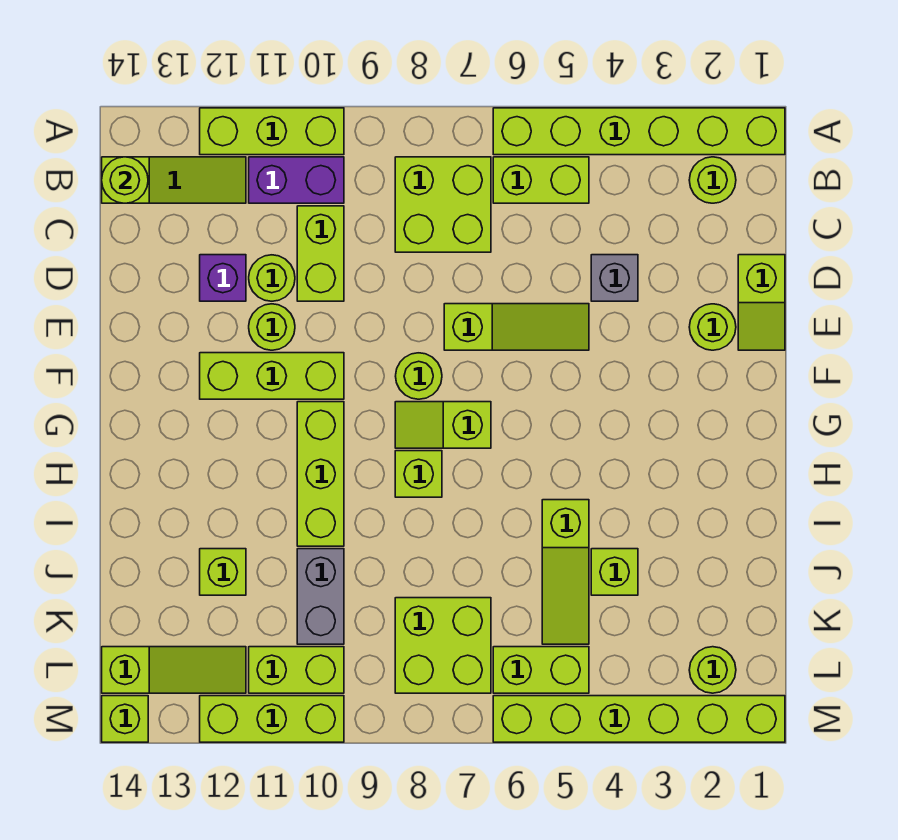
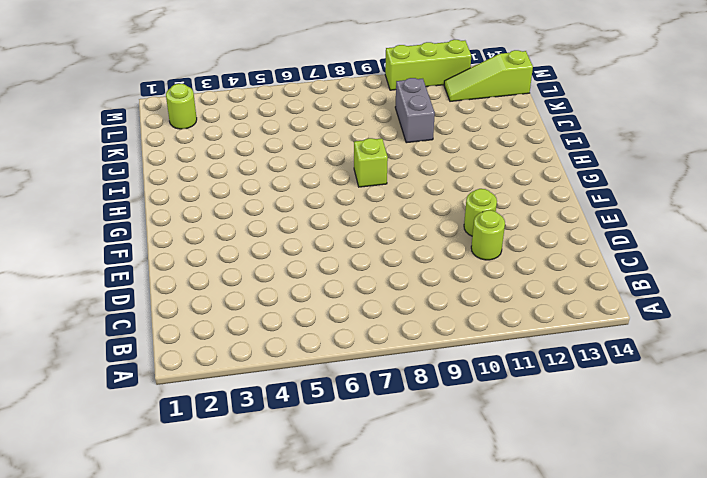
none -> lime 1x6 brick [493,108,785,155]
none -> lime 1x3 brick [200,108,344,155]
none -> lime 1x1 round brick [689,157,736,203]
none -> lime 1x2 brick [493,157,589,203]

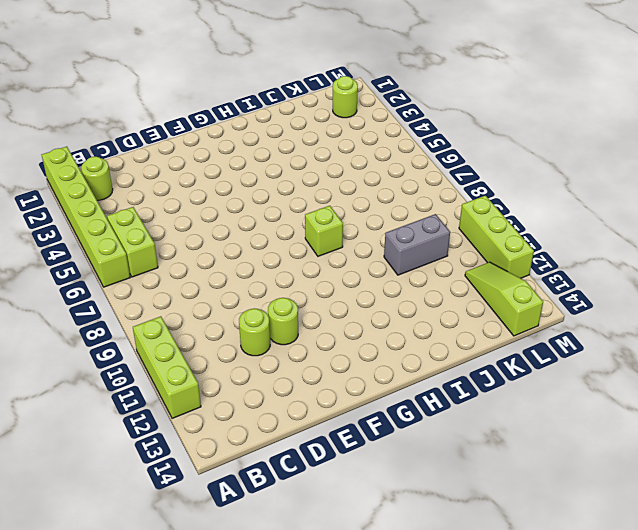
none -> lime 2x2 brick [395,157,491,252]
none -> purple 1x2 brick [249,157,344,203]
none -> lime 1x3 slope [102,157,246,203]
none -> lime 1x2 brick [297,206,344,301]

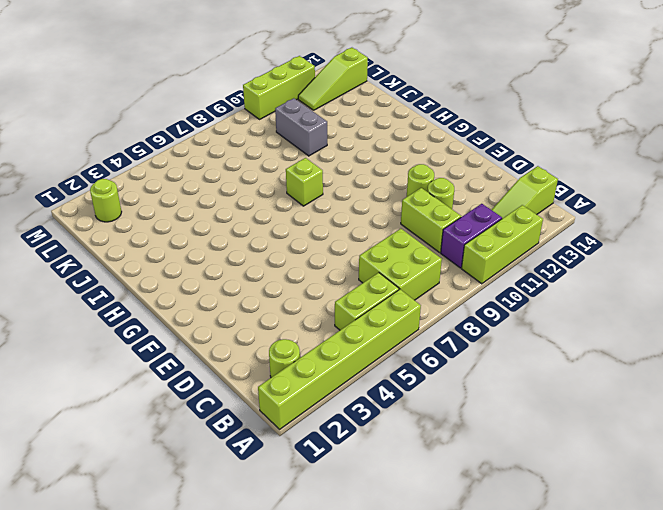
none -> lime 1x2 slope [738,255,785,350]
none -> grey 1x1 brick [591,255,638,301]
none -> purple 1x1 brick [200,255,246,301]
none -> lime 1x1 round brick [689,304,736,350]

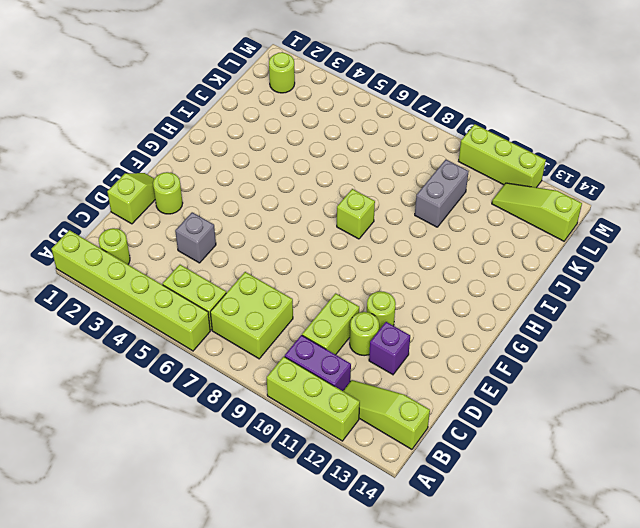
none -> lime 1x3 slope [444,304,589,350]
none -> lime 1x1 round brick [396,353,442,399]
none -> lime 1x3 brick [200,353,344,399]
none -> lime 1x2 slope [395,402,491,448]

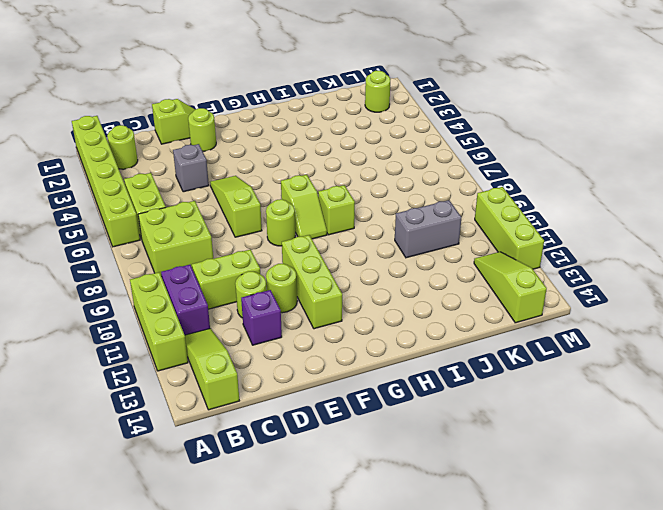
none -> lime 1x3 brick [297,402,344,546]
none -> lime 1x3 slope [542,500,589,644]
none -> lime 1x1 brick [591,549,638,595]
none -> lime 1x1 brick [200,549,246,595]

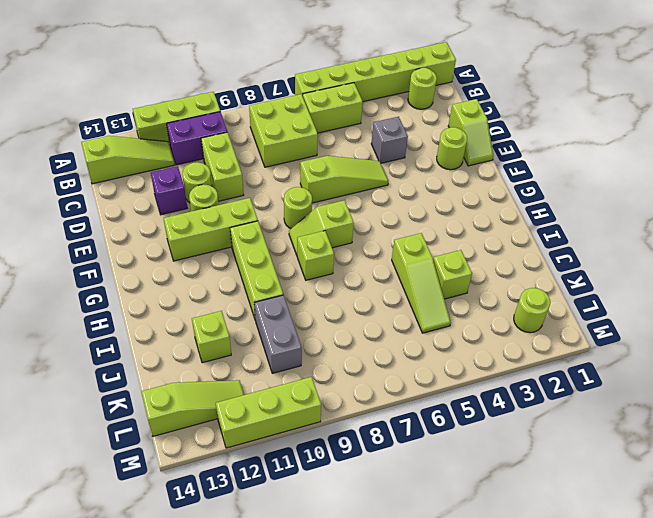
none -> lime 2x2 brick [395,598,491,693]
none -> lime 1x2 brick [493,647,589,693]
none -> lime 1x2 brick [249,647,344,693]
none -> lime 1x6 brick [493,696,785,742]

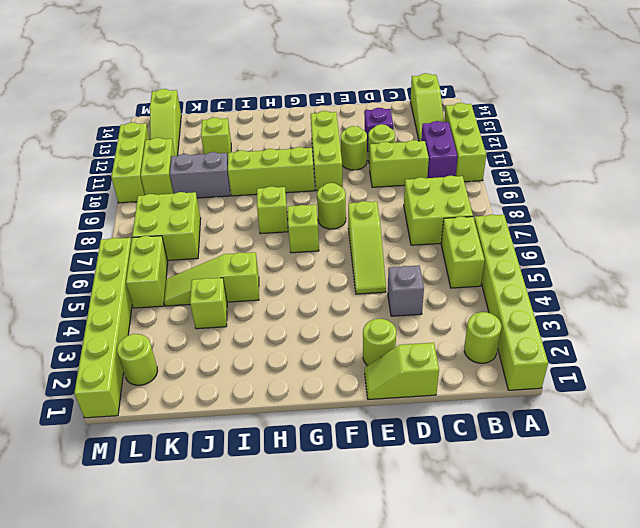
none -> lime 1x1 brick [102,696,148,742]
none -> lime 1x1 round brick [102,157,148,203]

